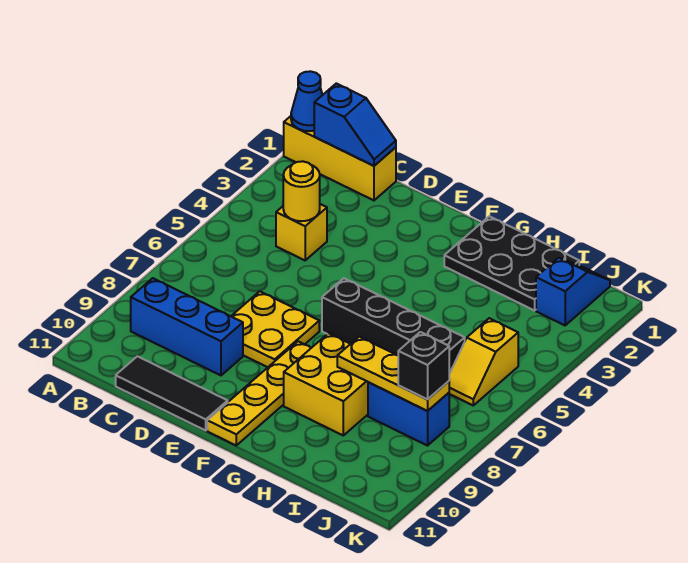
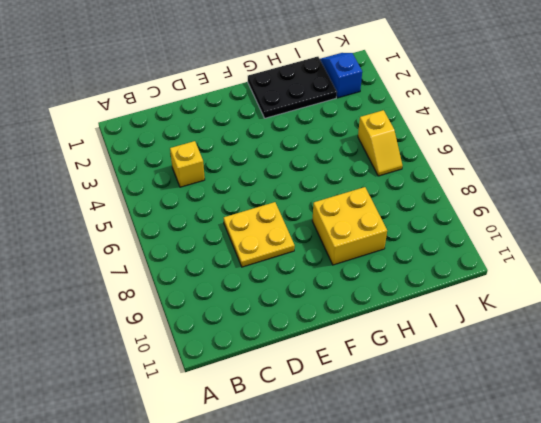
none -> yellow 1x3 brick [284,116,396,200]
none -> blue 1x3 brick [131,278,243,375]
none -> black 1x3 tile [116,356,228,430]

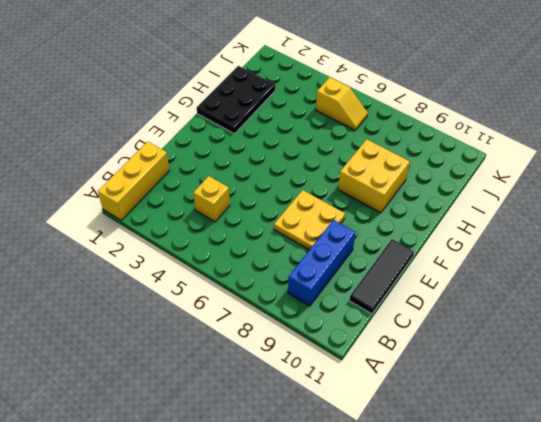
none -> black 1x4 brick [322,278,465,374]
none -> yellow 1x4 plate [207,341,311,445]
none -> blue 1x2 brick [368,382,449,446]

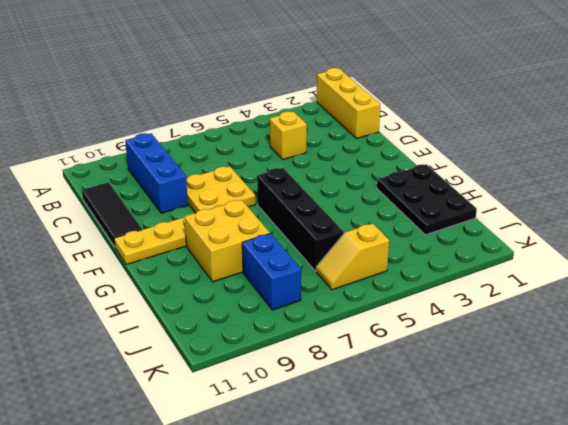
none -> blue 1x2 slope [536,258,610,325]
none -> blue 1x1 cone [291,71,322,131]
none -> blue 1x2 slope [314,83,396,166]

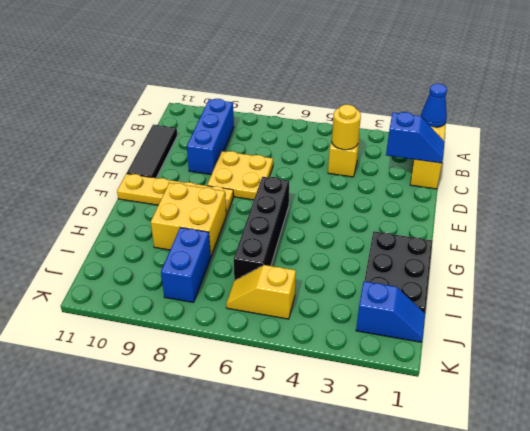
blue 1x2 slope [386,112,444,163] -> blue 1x2 slope turned to [314,83,396,166]
none -> yellow 1x3 plate [337,337,449,411]
none -> black 1x1 brick [398,332,449,399]

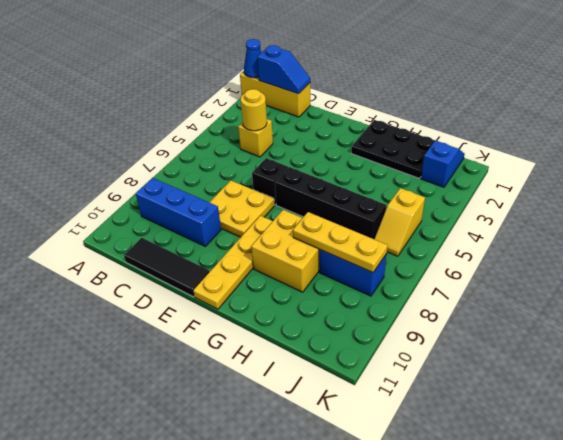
black 1x1 brick [252,158,288,205] -> black 1x1 brick moved to [398,332,449,399]

